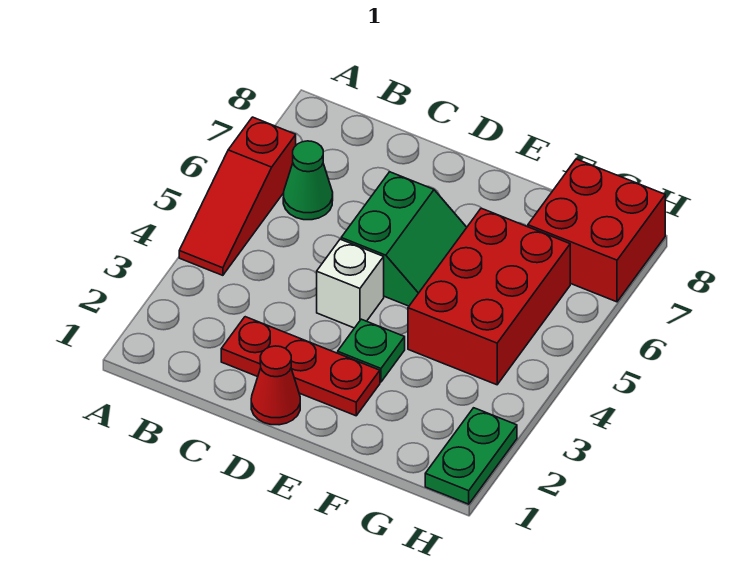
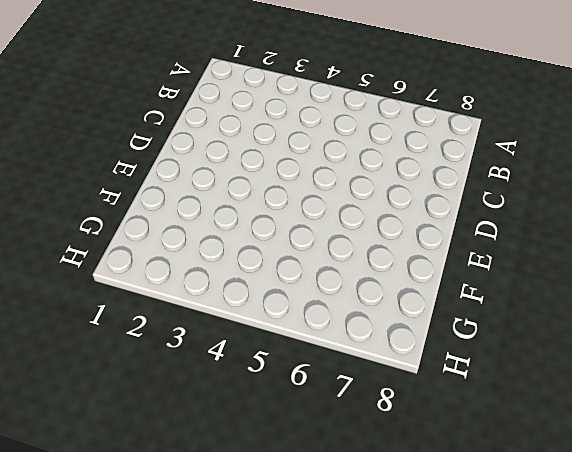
none -> red 1x3 slope [179,117,296,275]
none -> green 1x1 cone [283,141,333,220]

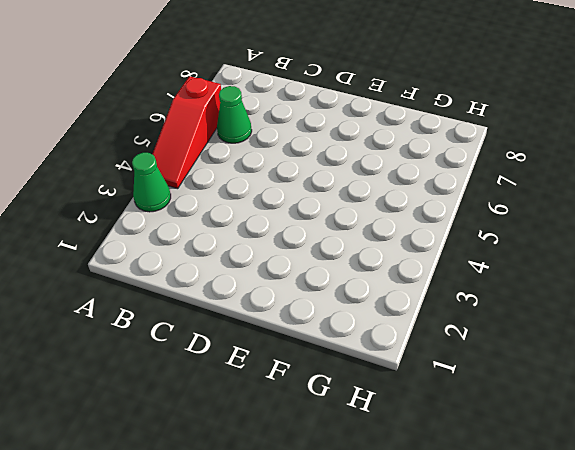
green 1x1 cone [132,153,171,212] -> none
none -> red 1x3 plate [221,317,380,416]
none -> red 1x1 cone [251,346,300,425]

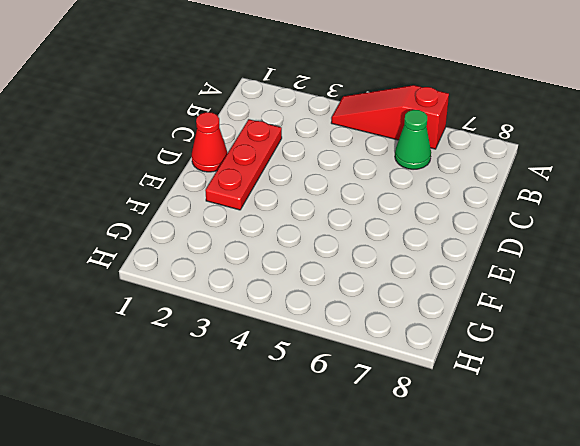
none -> white 1x1 brick [317,239,384,328]
none -> green 2x2 slope [341,172,467,306]

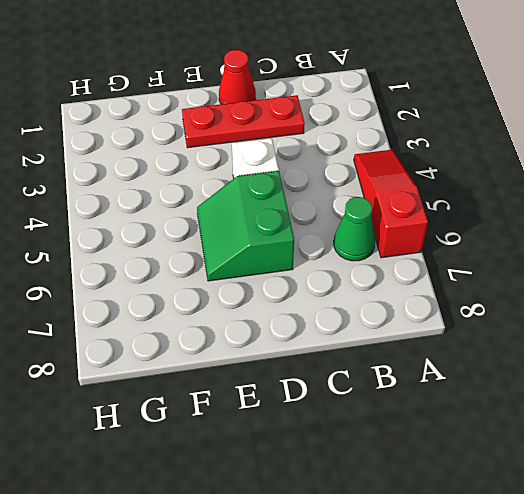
none -> green 1x1 plate [338,319,405,382]
none -> red 2x3 brick [408,208,570,385]

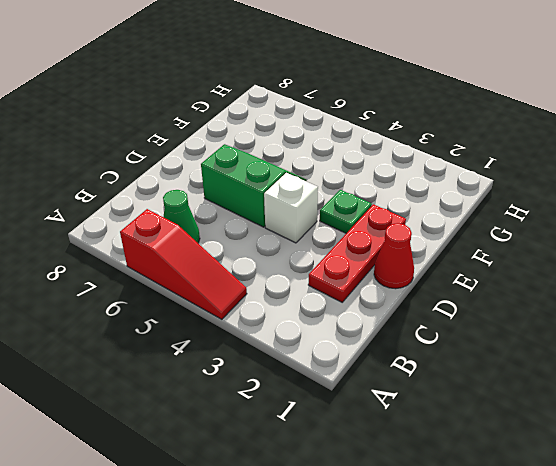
none -> red 2x3 brick [408,208,570,385]
none -> red 2x2 brick [528,159,665,302]

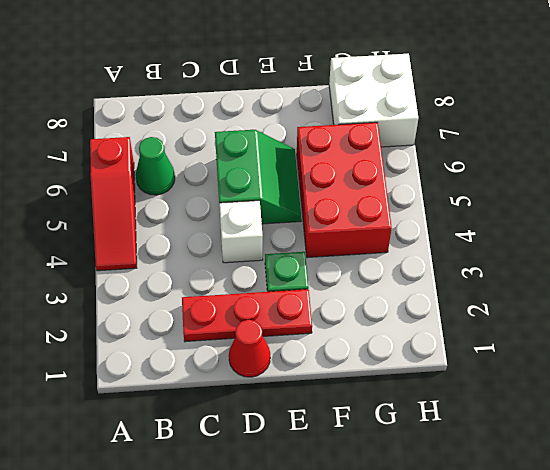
white 2x2 brick [329,54,418,147] -> red 2x2 brick [528,159,665,302]
none -> green 1x2 plate [425,408,517,504]

